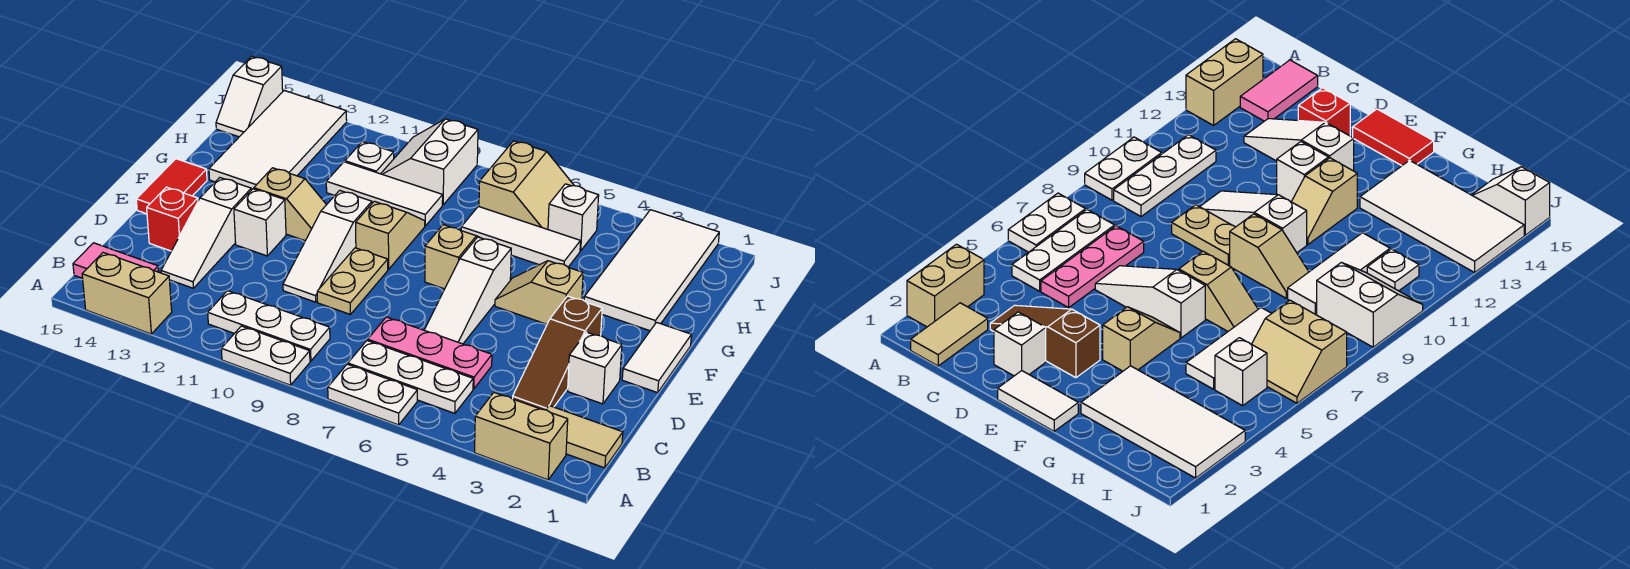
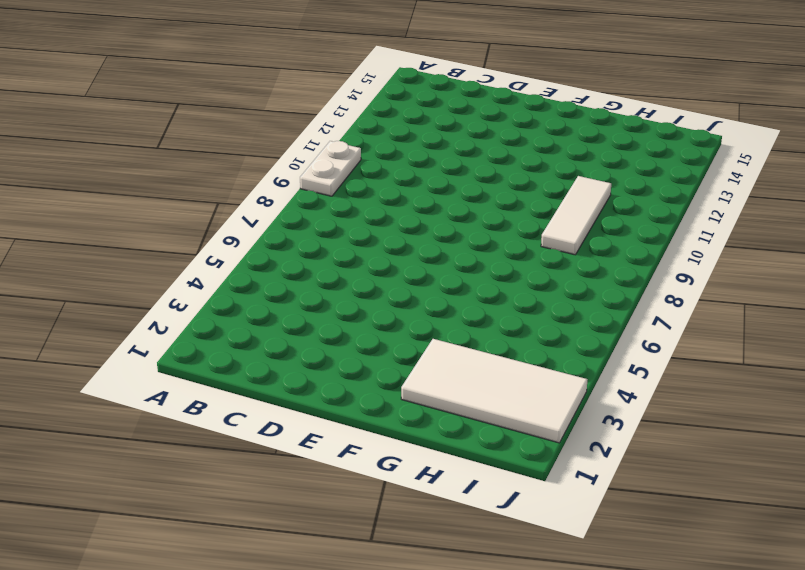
none -> tan 1x2 brick [475,393,568,480]
none -> white 1x2 plate [328,364,417,425]
none -> tan 1x2 brick [82,253,172,334]
none -> tan 1x2 tile [546,405,623,468]

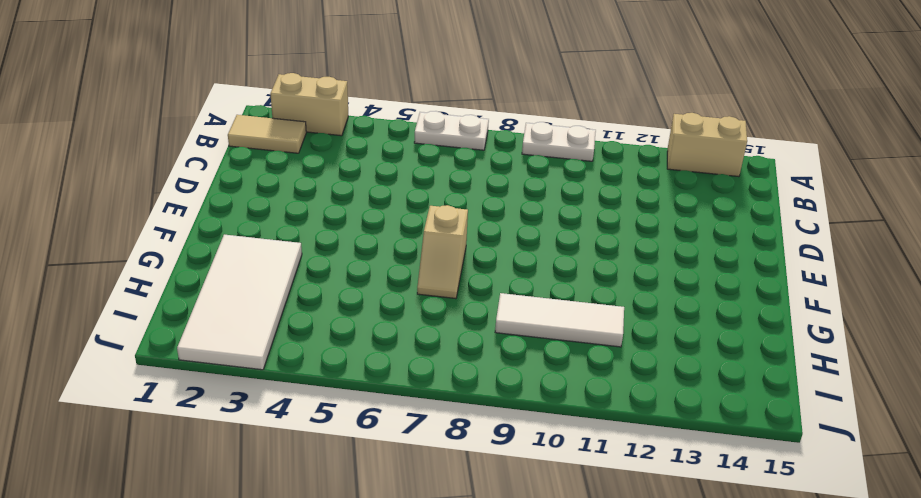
none -> white 1x3 plate [348,341,473,413]
none -> white 1x3 plate [208,291,330,361]
none -> pink 1x2 tile [73,243,159,278]
none -> brown 1x3 slope [513,296,602,410]

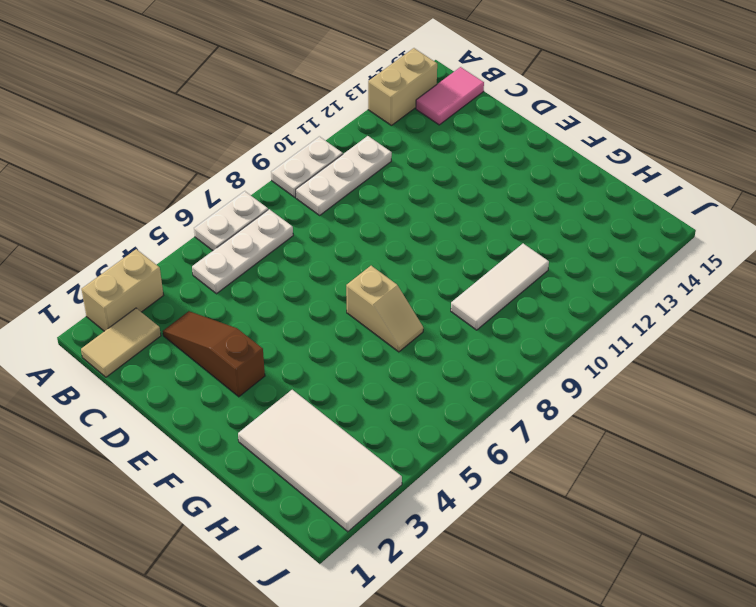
none -> pink 1x3 plate [368,317,492,389]
none -> white 1x3 slope [161,177,251,288]
none -> white 1x1 brick [568,332,622,404]
none -> white 1x3 slope [424,237,511,344]

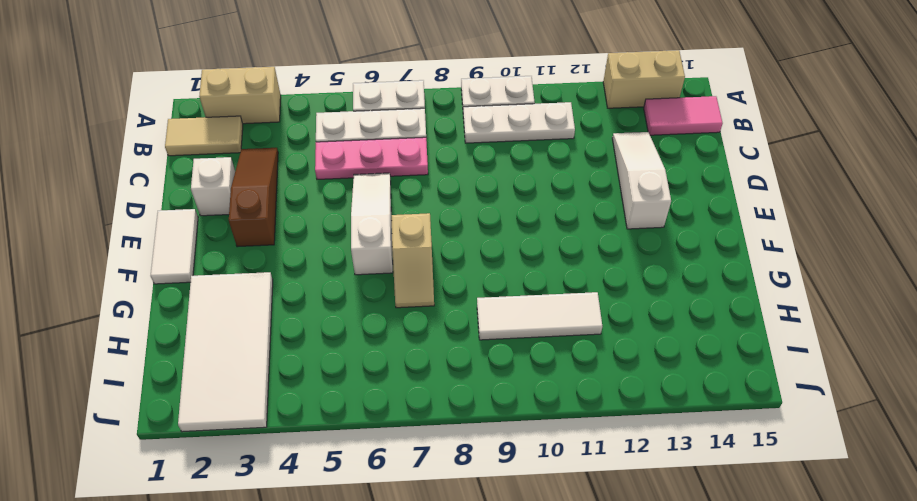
none -> tan 1x2 plate [317,248,388,315]
none -> white 1x3 slope [283,190,372,302]
none -> red 1x1 brick [147,187,198,251]
none -> white 1x1 brick [234,189,286,256]

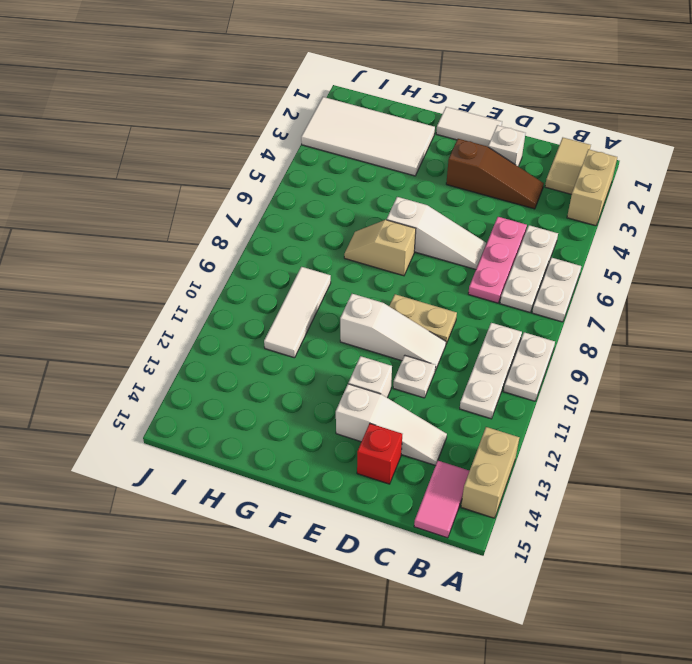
white 1x1 plate [393,356,436,398] -> white 1x1 plate moved to [345,142,394,174]
none -> red 1x2 tile [136,159,207,214]
none -> tan 1x2 slope [495,261,583,324]
none -> tan 1x2 slope [356,201,425,269]
none -> tan 1x2 slope [254,168,326,241]

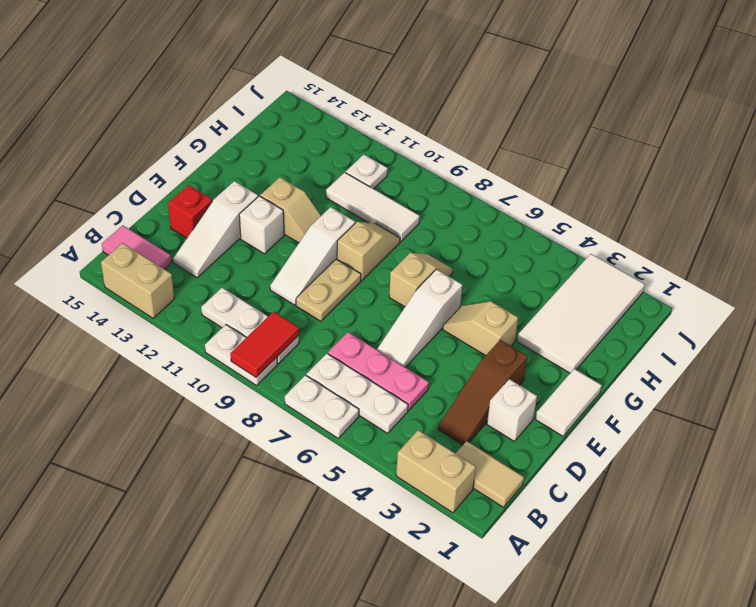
red 1x2 tile [230,312,299,377] -> red 1x2 tile moved to [136,159,207,214]
none -> white 2x4 tile [209,91,347,190]
none -> white 1x3 tile [461,206,581,267]
none -> white 1x1 brick [548,184,599,251]
none -> tan 2x2 slope [479,141,574,229]

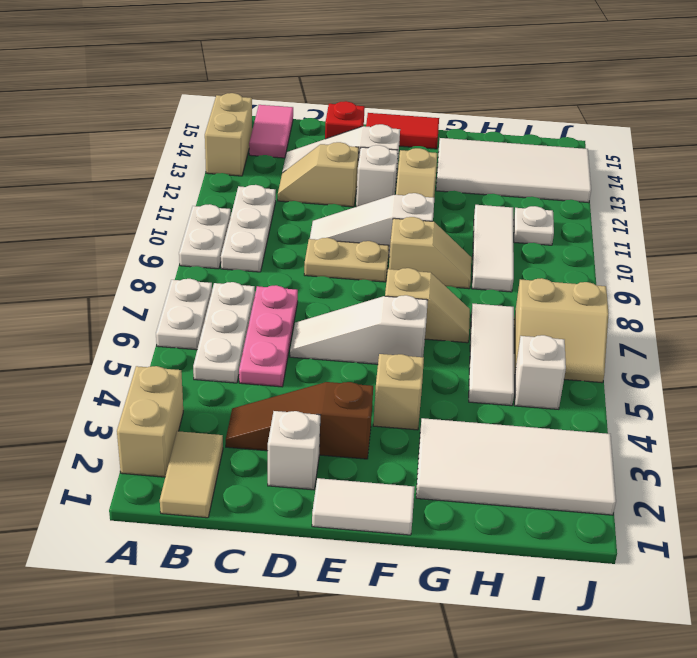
tan 1x2 slope [278,142,359,207] -> none
none -> white 2x2 slope [381,119,478,205]
none -> white 1x2 slope [216,57,283,137]

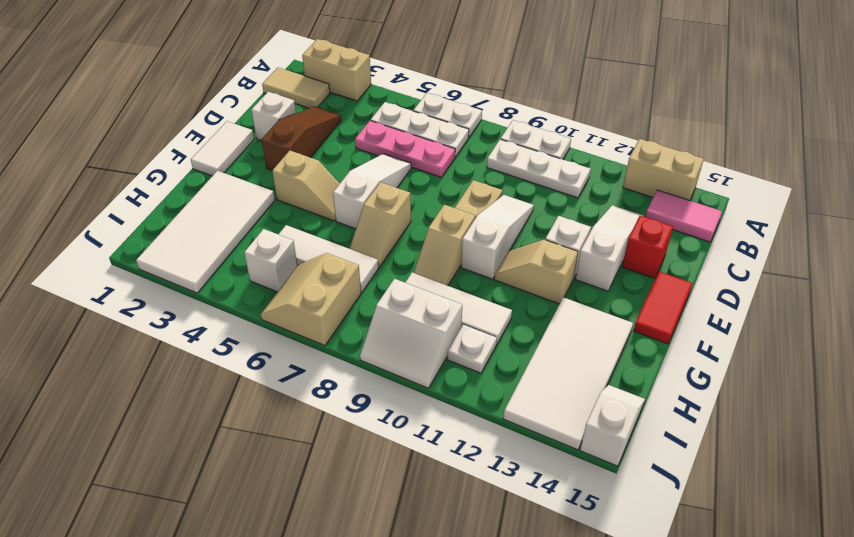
white 2x2 slope [360,279,462,388] -> white 2x2 slope turned to [381,119,478,205]

